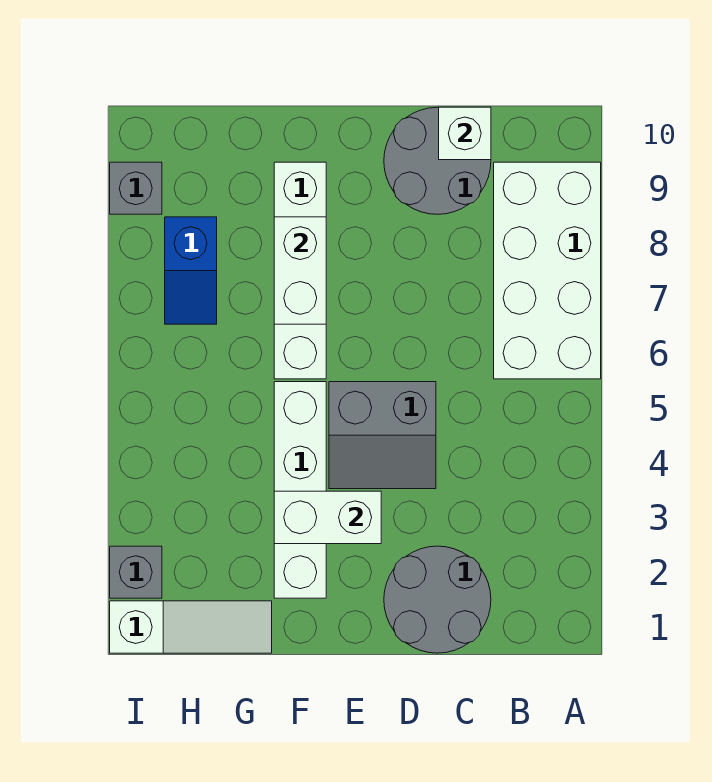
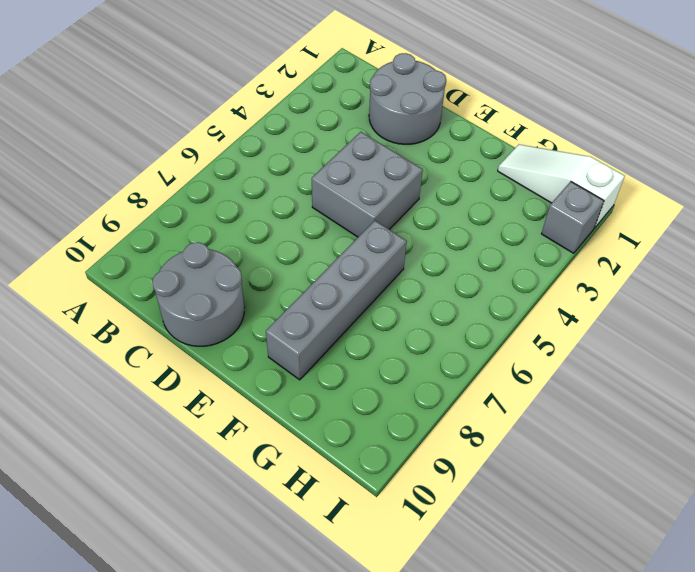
grey 2x2 brick [312,132,423,237] -> grey 2x2 slope [329,382,436,489]
grey 1x4 brick [266,221,407,380] -> white 1x4 brick [274,162,326,379]
none -> white 2x4 brick [494,162,601,379]
none -> white 1x4 brick [274,382,326,598]
none -> blue 1x2 slope [165,217,217,324]

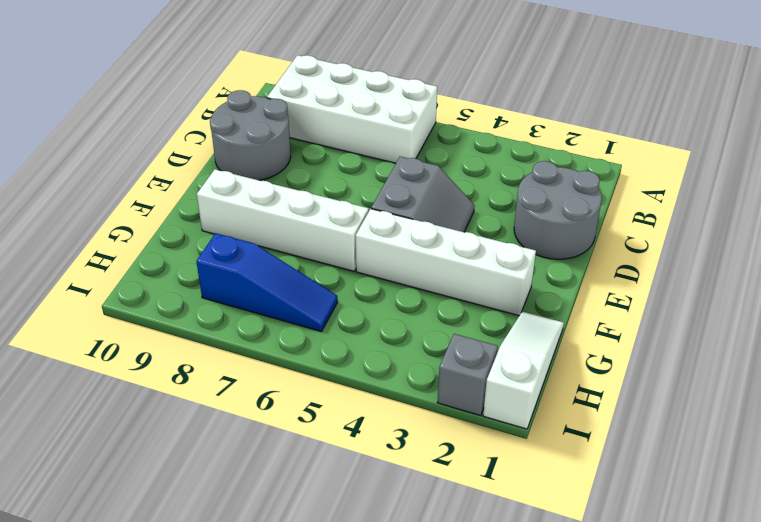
blue 1x3 slope [196,233,338,332] -> blue 1x2 slope [165,217,217,324]
none -> grey 1x1 brick [110,162,162,214]
none -> white 1x1 brick [439,107,491,160]
none -> white 1x2 brick [274,491,381,544]

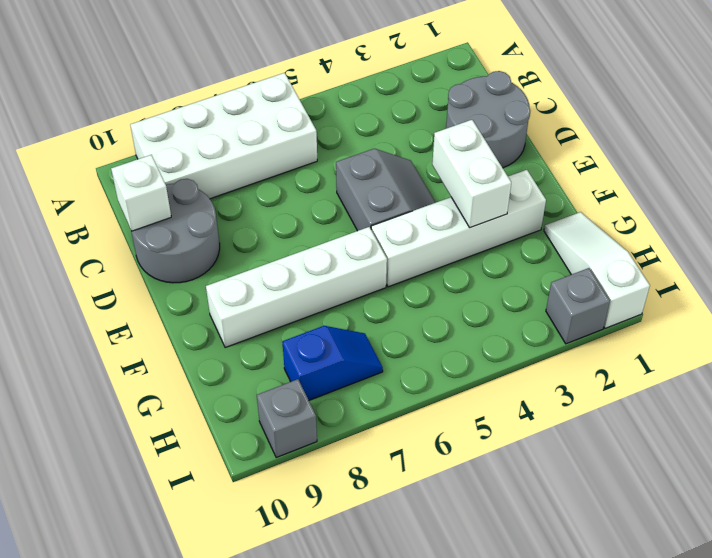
none -> white 1x2 brick [274,217,326,324]

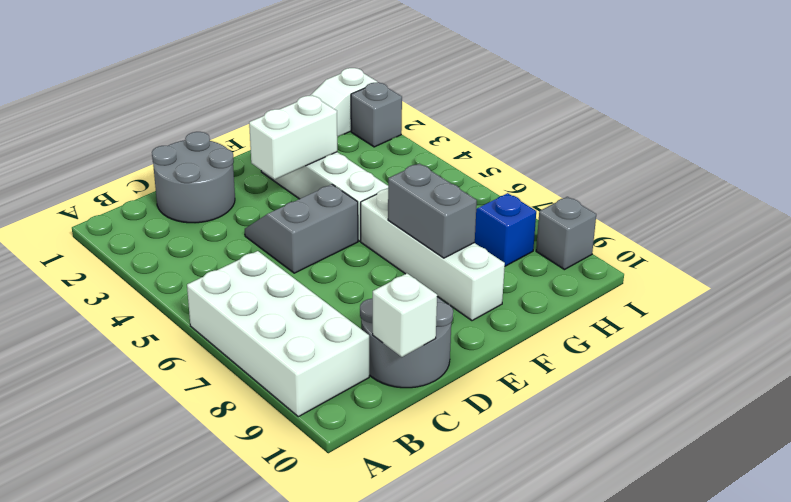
grey 1x2 brick [388,164,477,258] -> white 1x2 brick [274,217,326,324]

